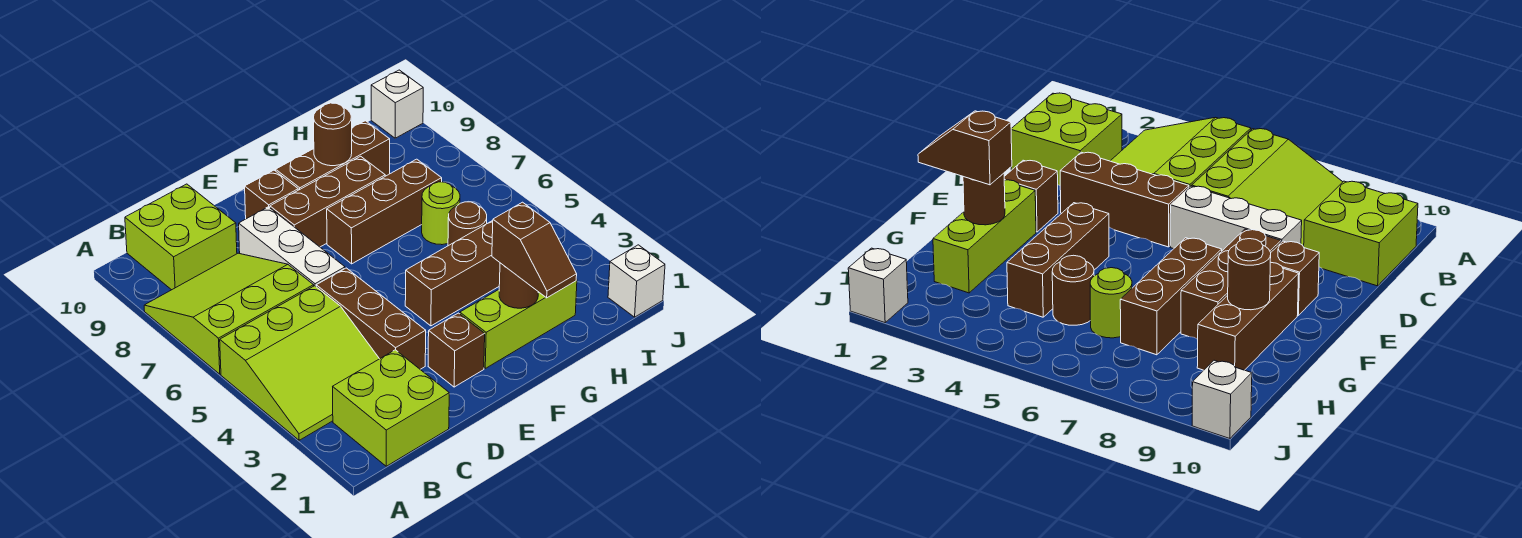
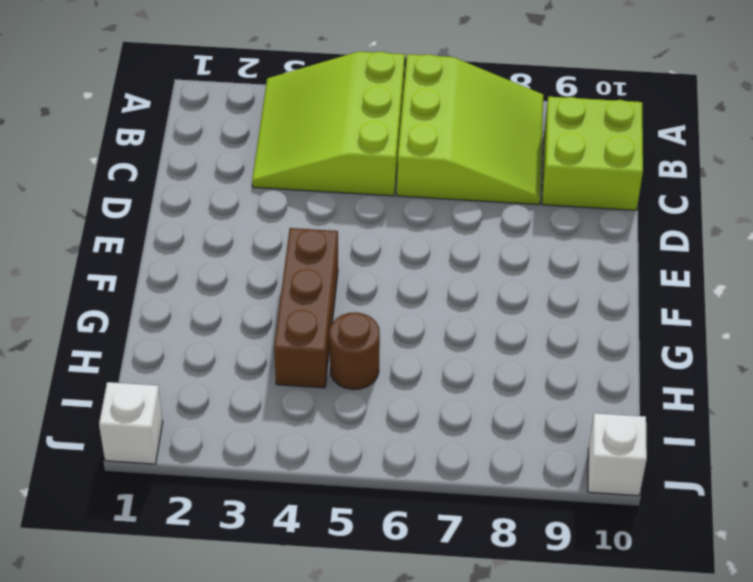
none -> lime 2x2 brick [333,350,449,466]
none -> brown 1x3 brick [316,268,426,369]
none -> white 1x3 brick [239,207,345,286]

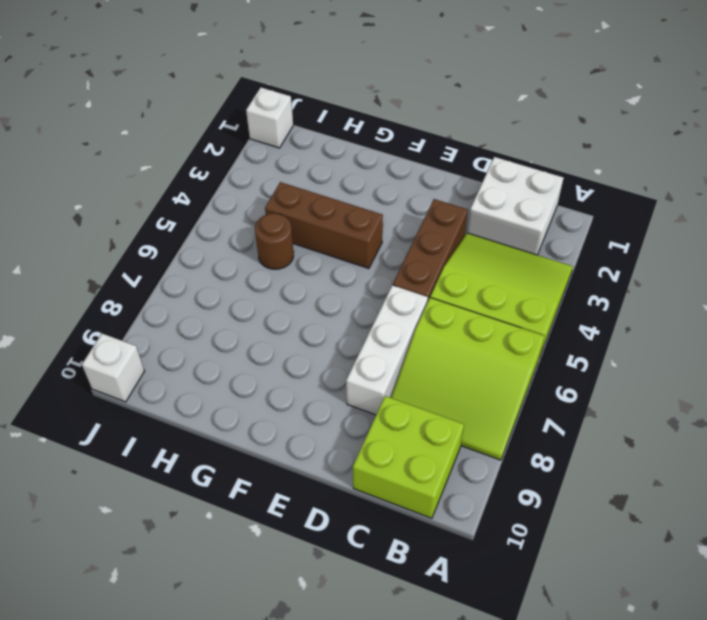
white 2x2 brick [467,157,563,255] -> lime 2x2 brick [333,350,449,466]
none -> brown 1x1 brick [428,313,485,387]
none -> brown 1x3 brick [270,156,385,247]
none -> brown 1x1 brick [245,170,298,219]

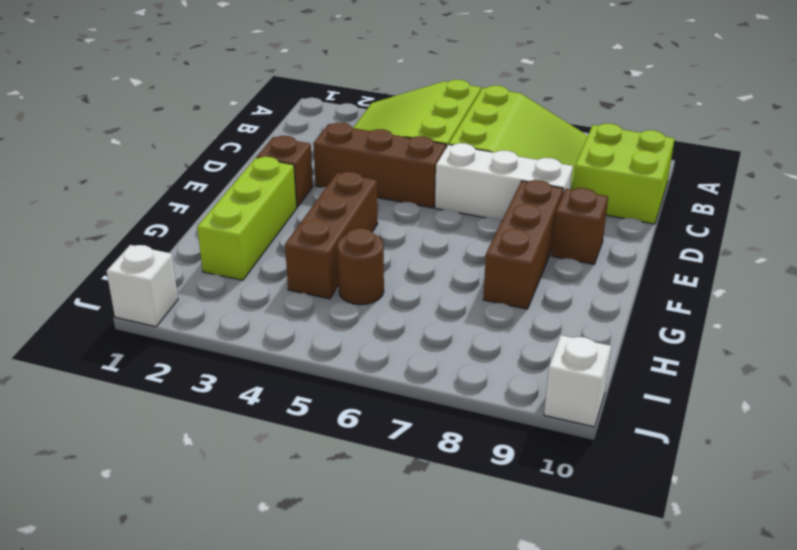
none -> lime 2x2 brick [333,350,449,466]
none -> brown 1x3 brick [327,159,442,264]
none -> brown 1x3 brick [276,121,390,190]

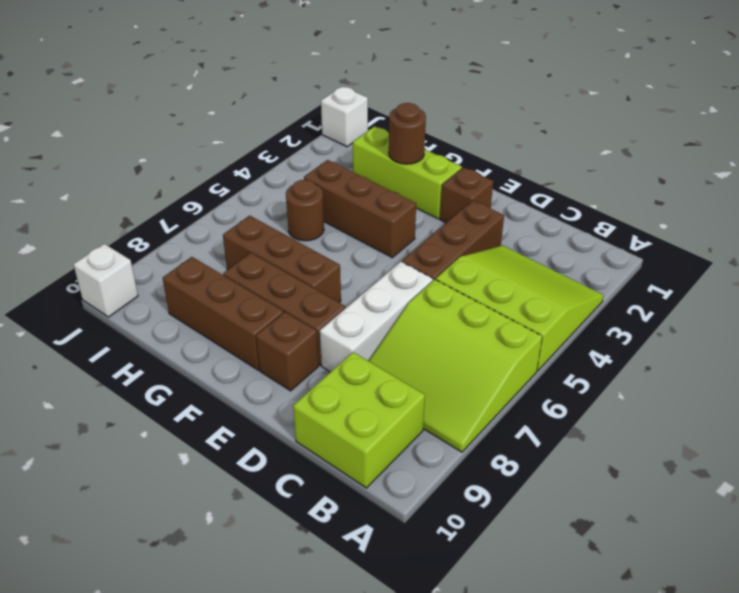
none -> lime 2x2 brick [333,350,449,466]
none -> lime 1x1 round brick [422,182,460,245]
none -> brown 1x1 round brick [313,103,352,166]

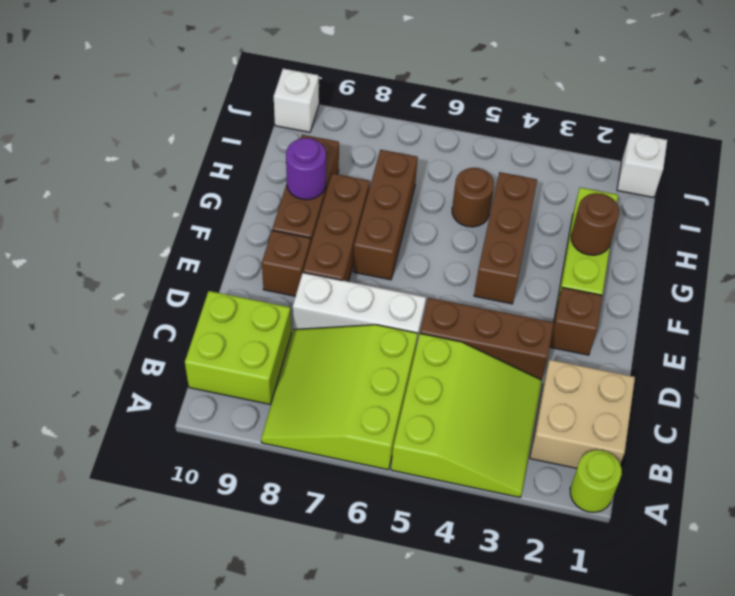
lime 1x1 round brick [570,450,622,512] -> lime 1x1 round brick moved to [422,182,460,245]
tan 2x2 brick [530,360,635,468] -> lime 2x2 brick [333,350,449,466]
purple 1x1 round brick [286,138,326,200] -> brown 1x1 round brick [313,103,352,166]
none -> brown 1x2 slope [492,202,577,298]

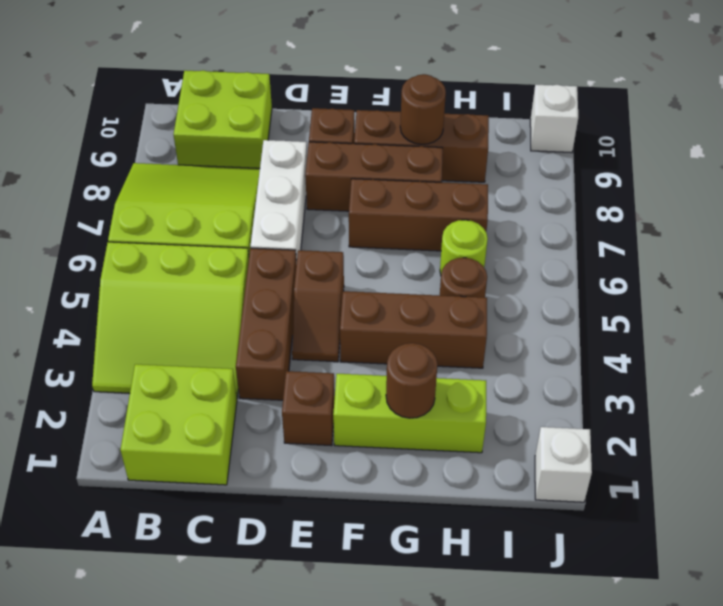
brown 1x2 slope [292,250,344,362] -> brown 1x2 slope moved to [492,202,577,298]

